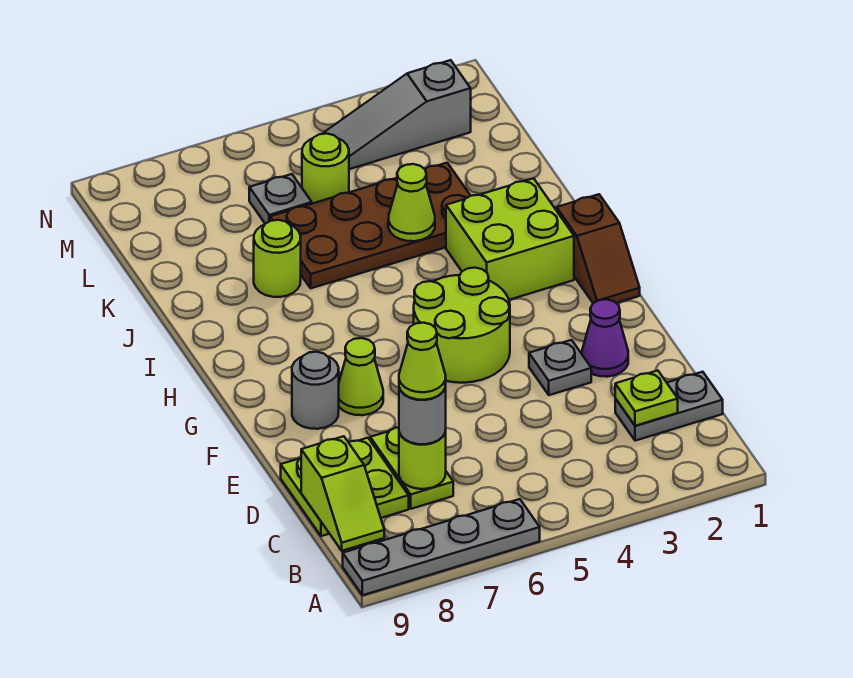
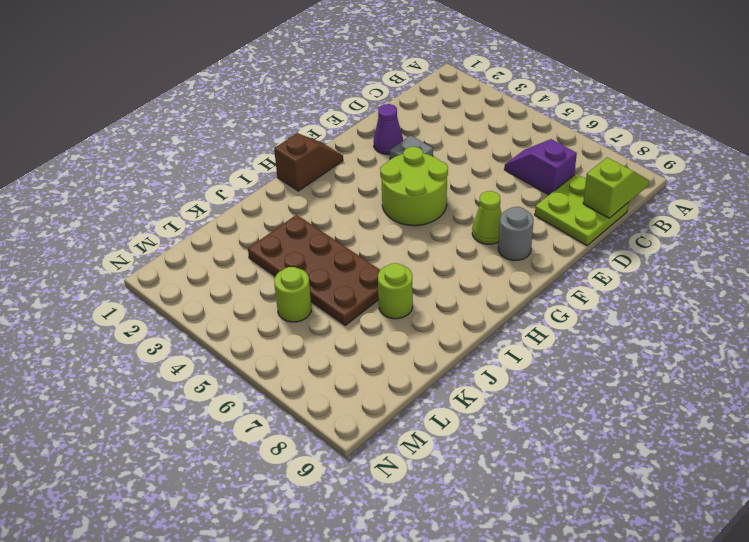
purple 1x2 slope [504,139,577,195] -> lime 1x2 plate [370,427,453,509]
none -> grey 1x4 plate [343,499,540,595]
none -> grey 1x2 plate [615,372,723,441]
none -> lime 2x2 brick [446,178,574,300]

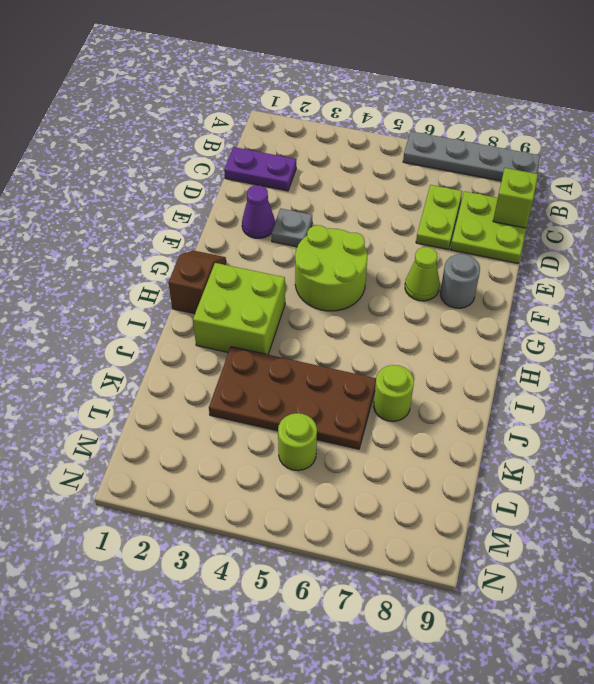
purple 1x2 plate [224,147,296,191] -> grey 1x2 plate [615,372,723,441]
none -> grey 1x1 plate [249,174,312,224]
none -> grey 1x3 slope [322,60,471,169]
none -> lime 1x1 plate [615,371,678,426]

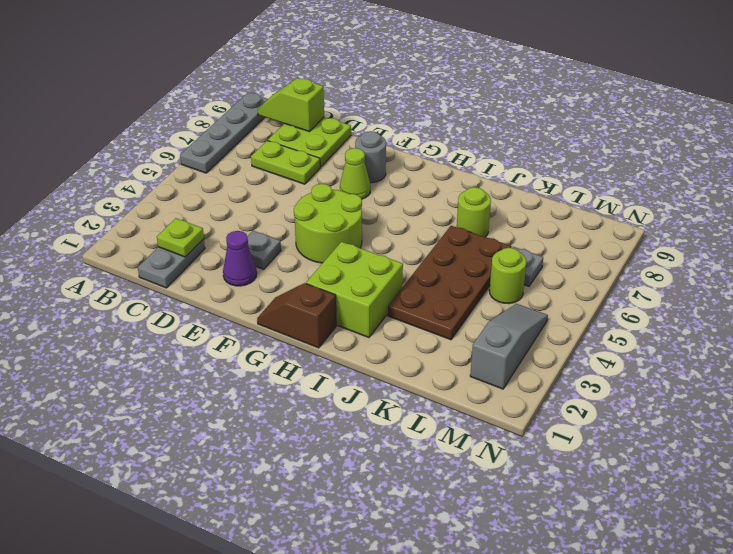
none -> lime 1x1 round brick [399,429,446,489]
none -> lime 1x1 cone [388,164,435,241]
none -> grey 1x1 round brick [399,385,446,444]

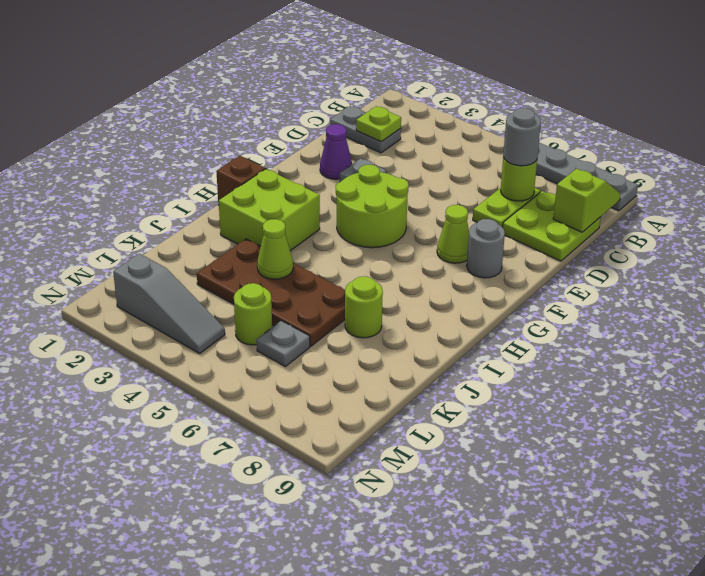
none -> lime 1x1 cone [399,323,446,400]

